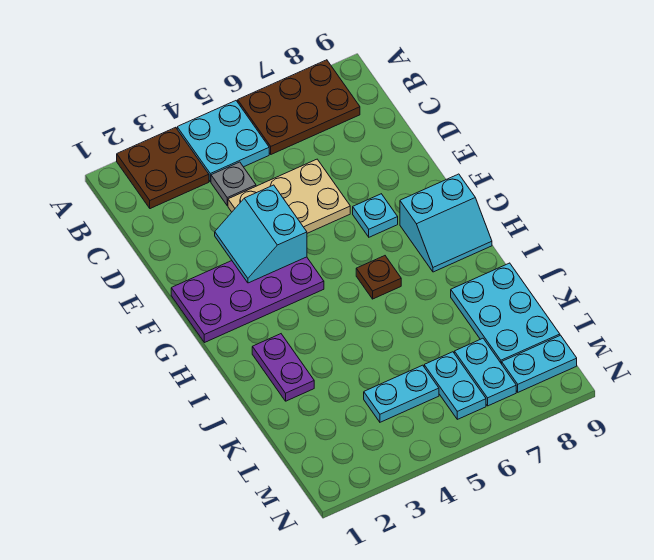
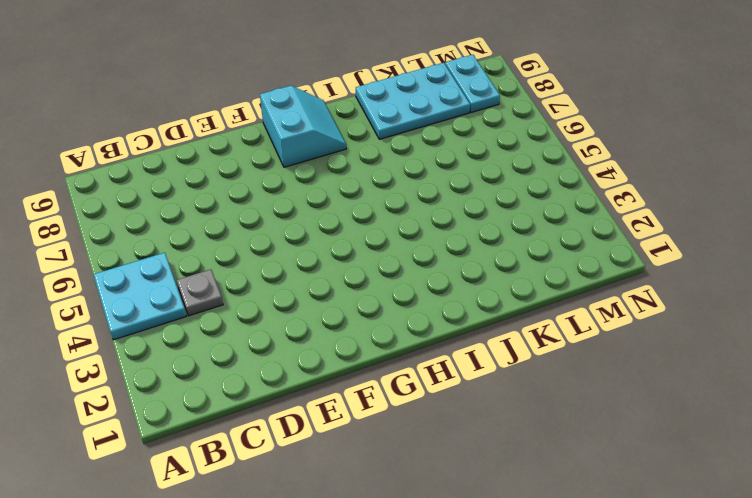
none -> brown 2x2 plate [117,127,209,209]
none -> brown 2x3 plate [238,60,360,154]
none -> tan 2x3 plate [228,159,350,233]

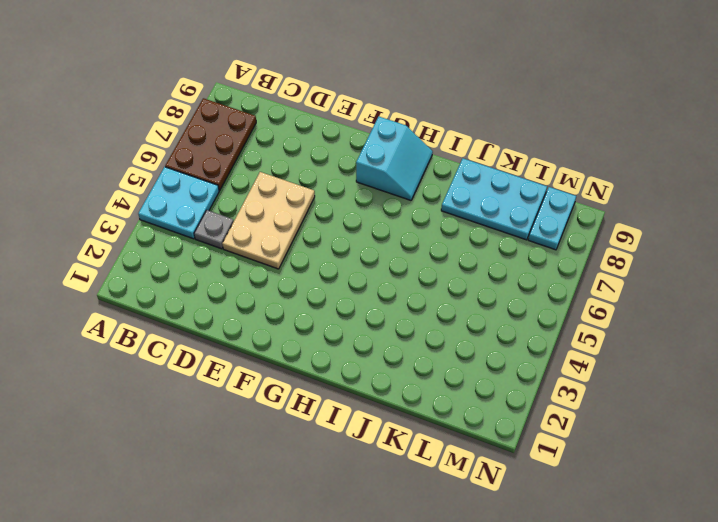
none -> brown 2x2 plate [117,127,209,209]
none -> purple 2x4 plate [171,257,324,343]
none -> cyan 1x1 plate [353,194,398,237]

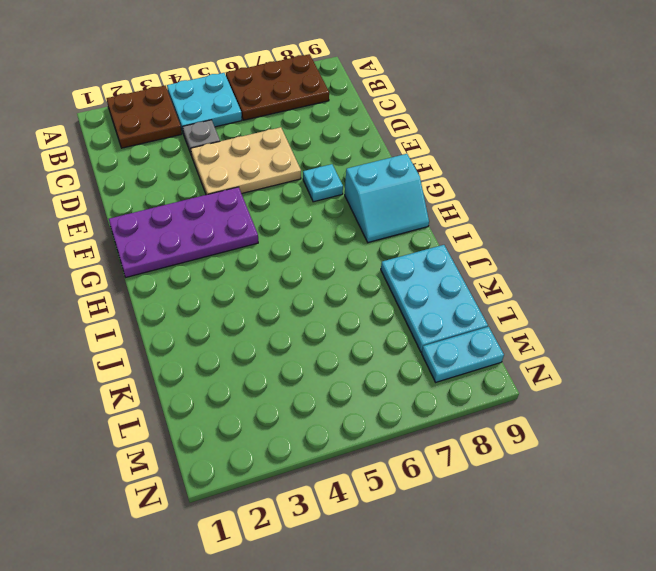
none -> brown 1x1 plate [356,256,401,299]
none -> purple 1x2 plate [252,334,314,401]
none -> cyan 1x2 plate [364,365,439,422]

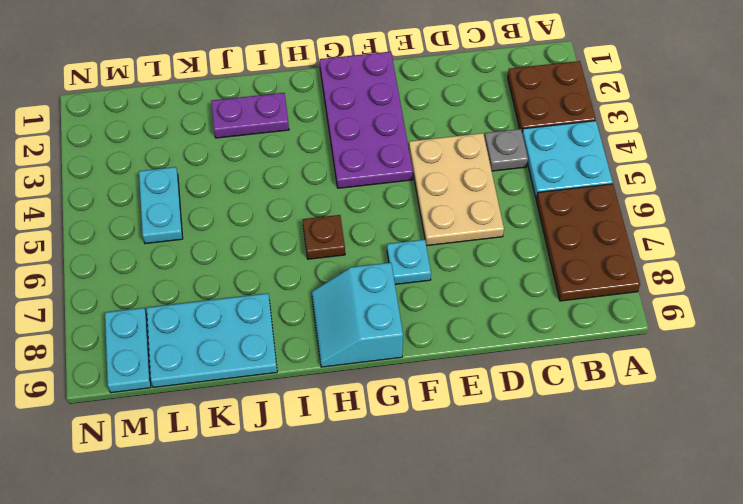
none -> cyan 1x2 plate [424,352,486,419]
none -> cyan 1x2 plate [454,338,516,406]
none -> cyan 2x2 slope [215,185,307,283]

